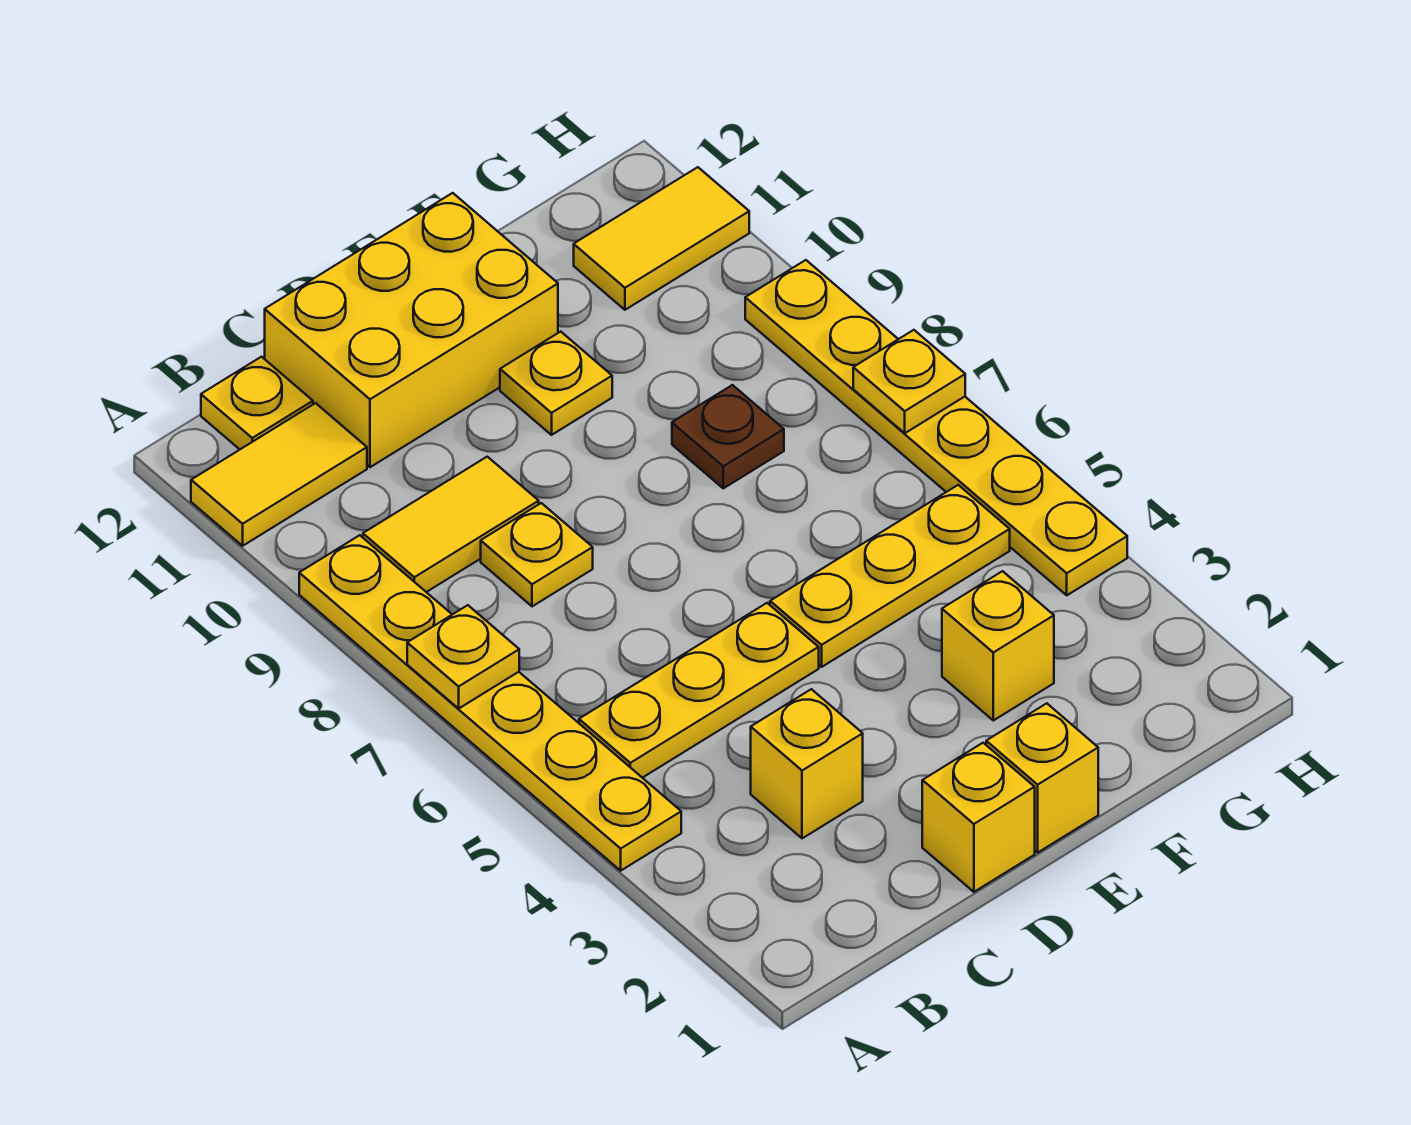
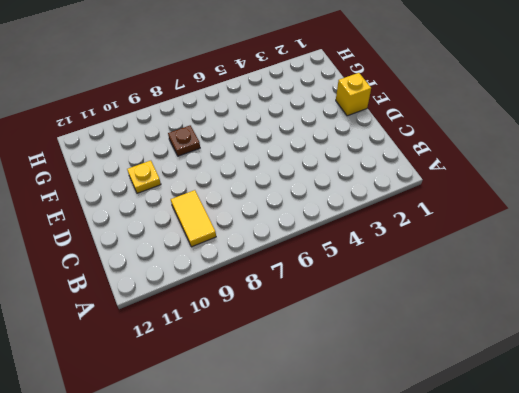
none -> yellow 1x6 plate [299,535,681,871]
none -> yellow 1x2 tile [191,403,367,546]
none -> yellow 1x3 plate [579,603,819,778]

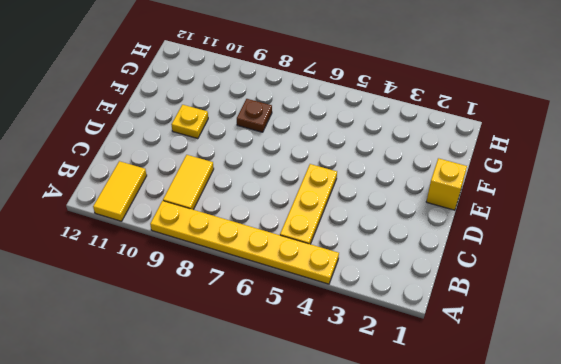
none -> yellow 1x1 plate [201,357,313,449]
none -> yellow 1x1 brick [751,689,863,838]
none -> yellow 1x1 plate [481,503,593,606]

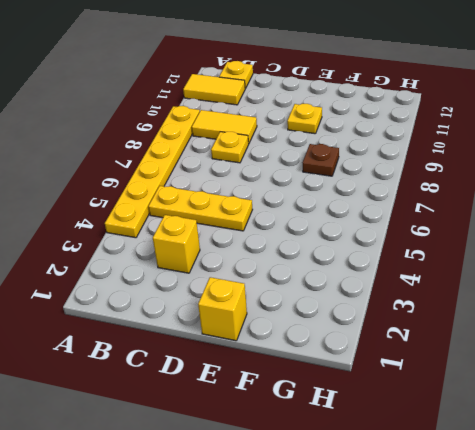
none -> yellow 2x3 brick [265,193,558,467]
none -> yellow 1x1 brick [922,743,1035,892]
none -> yellow 1x3 plate [770,485,1010,667]

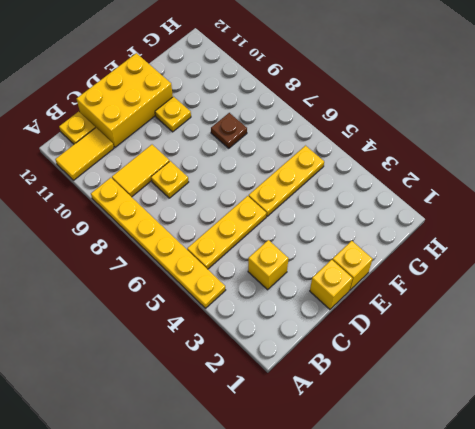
none -> yellow 1x1 brick [942,571,1054,720]
none -> yellow 1x2 tile [574,167,749,310]
none -> yellow 1x6 plate [745,260,1127,595]

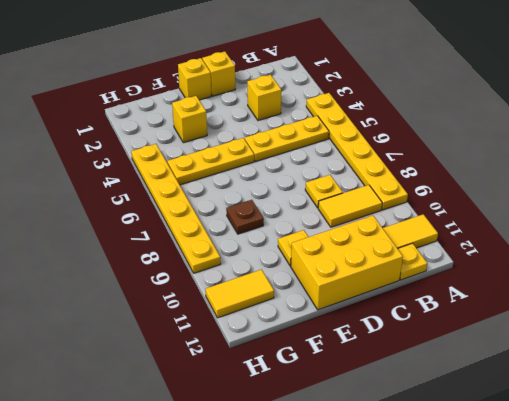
none -> yellow 1x1 plate [407,605,519,708]
none -> yellow 1x1 plate [853,330,965,433]

